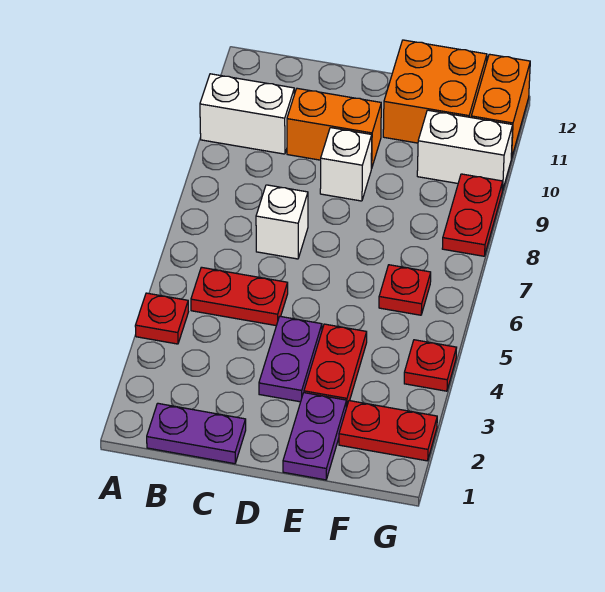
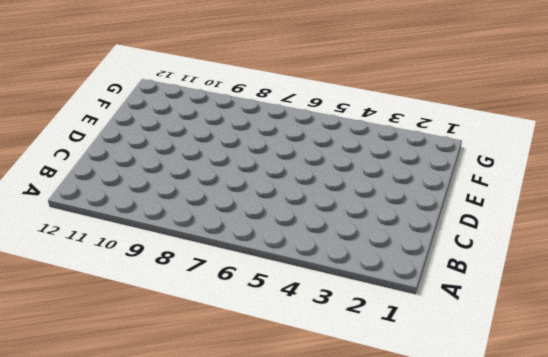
none -> red 1x1 plate [135,293,188,344]
none -> white 1x2 brick [200,74,294,154]
none -> purple 1x2 plate [147,403,246,464]

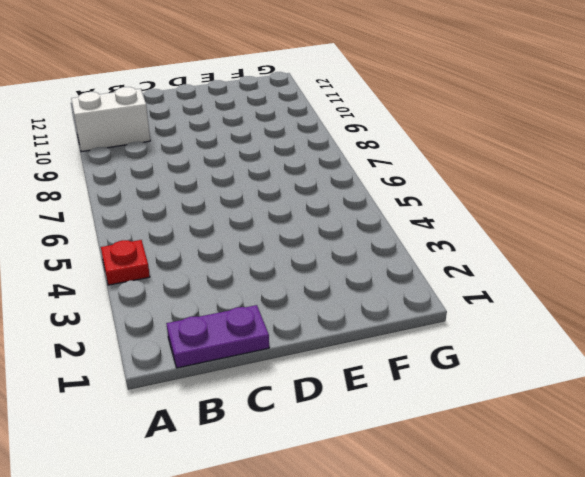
none -> red 1x2 plate [191,267,288,326]
none -> white 1x1 brick [256,185,308,259]
none -> orange 1x2 brick [287,88,381,169]

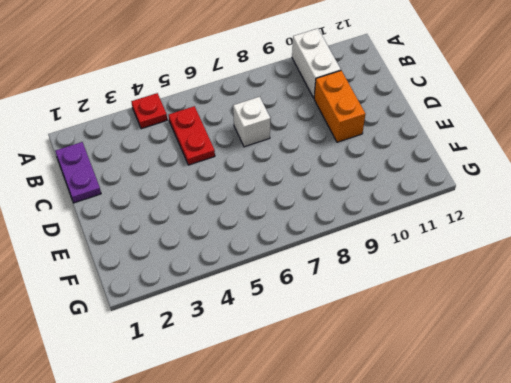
none -> purple 1x2 plate [259,316,322,402]
none -> white 1x1 brick [320,128,372,201]
none -> purple 1x2 plate [283,393,347,480]

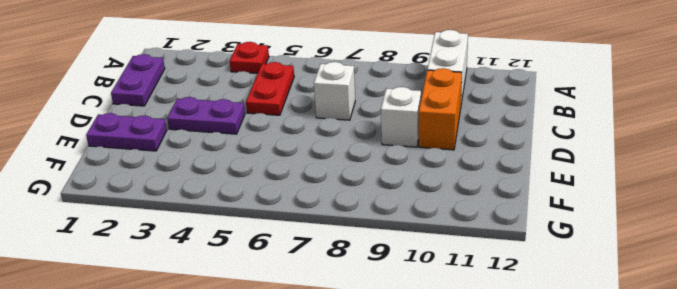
none -> red 1x2 plate [304,324,367,408]
none -> orange 2x2 brick [383,40,487,143]
none -> red 1x2 plate [339,401,437,461]

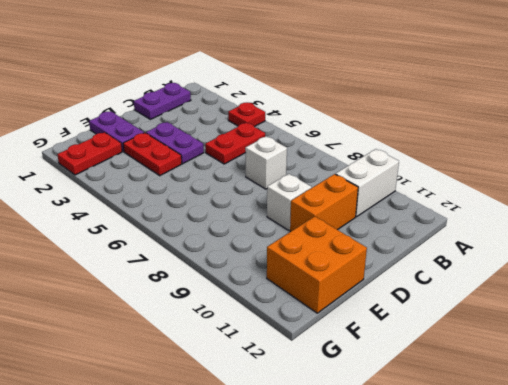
none -> red 1x1 plate [379,265,431,315]
none -> white 1x2 brick [417,110,513,191]
none -> red 1x1 plate [404,340,457,391]

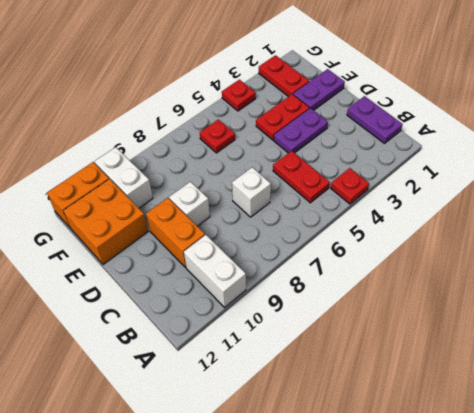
none -> red 1x2 plate [442,174,503,256]

